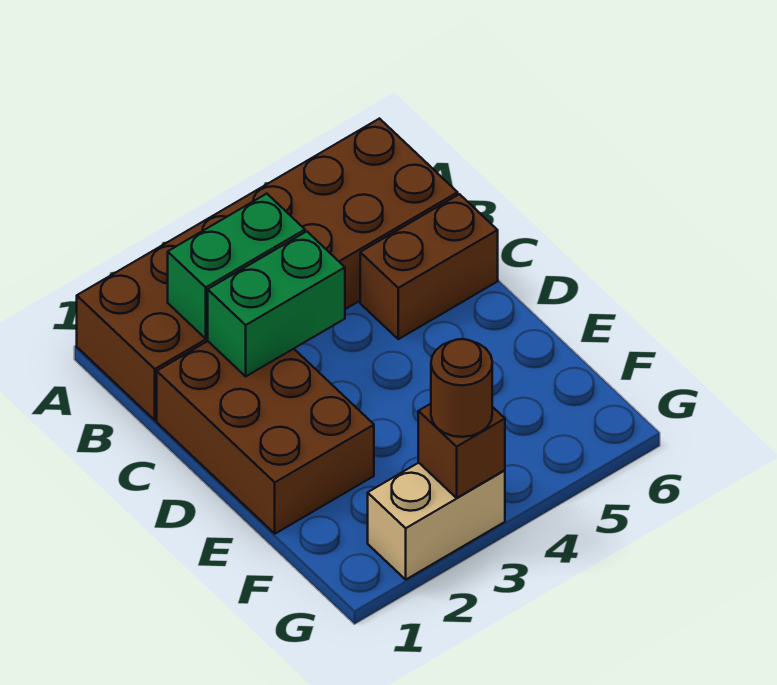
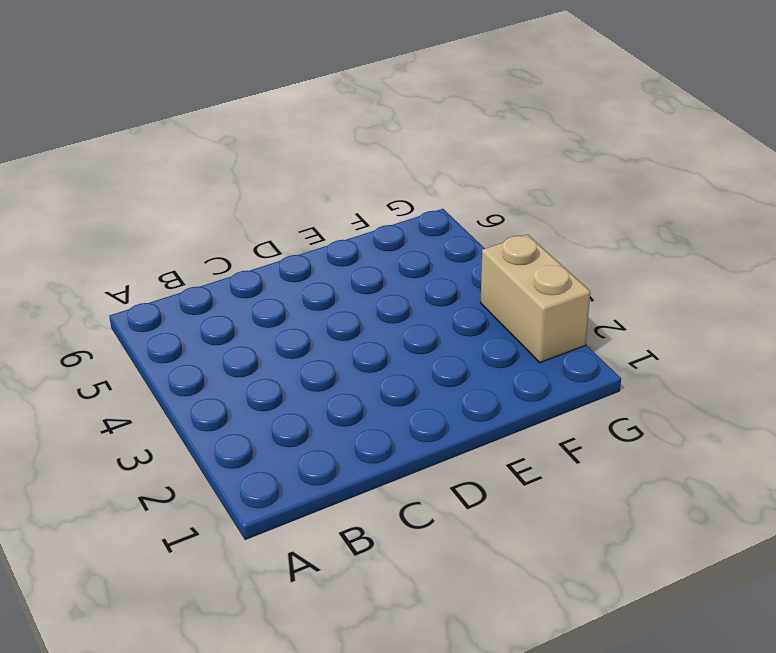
none -> brown 2x6 brick [77,119,458,420]
none -> brown 2x3 brick [157,341,374,534]

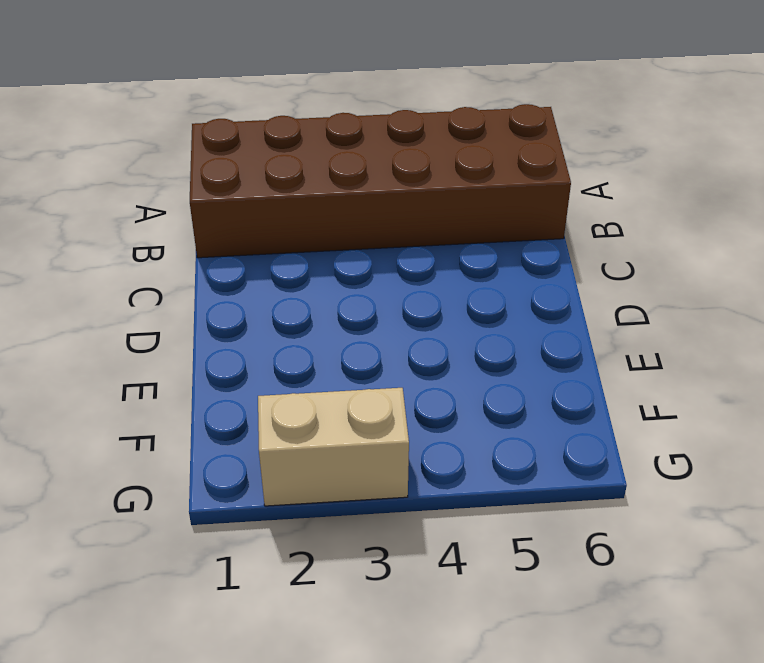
none -> brown 2x3 brick [157,341,374,534]
none -> brown 1x2 brick [360,194,498,339]

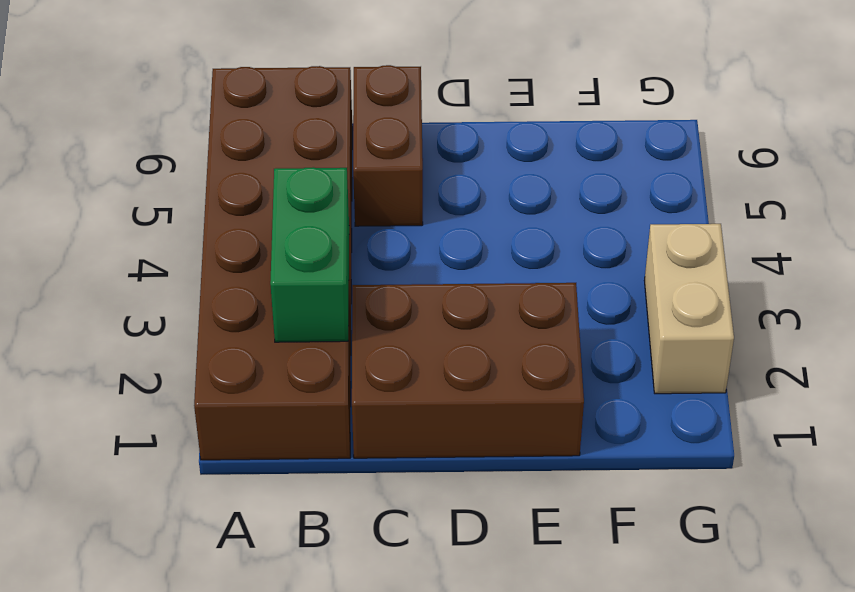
none -> green 1x2 brick [208,231,345,376]
none -> brown 1x1 brick [418,404,505,498]

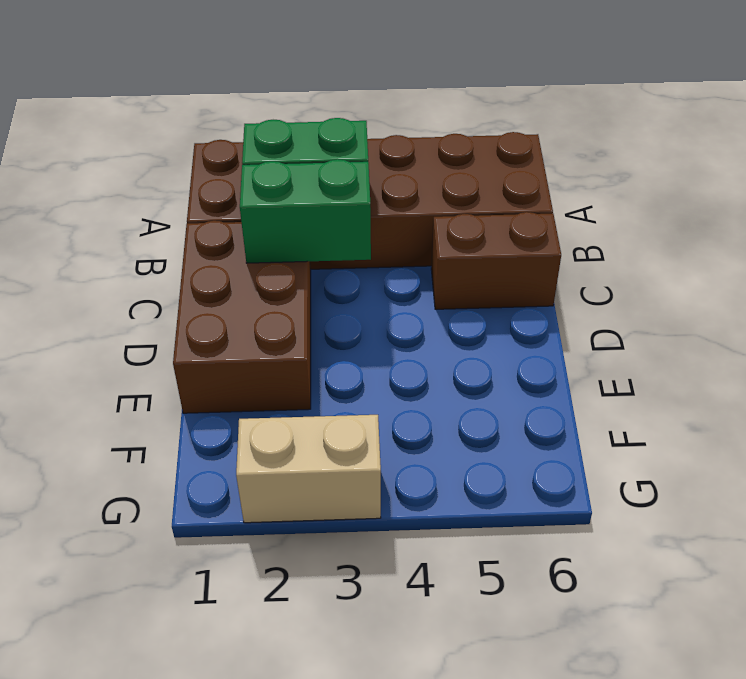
none -> brown 1x1 brick [418,404,505,498]
none -> brown 1x1 round brick [431,339,492,437]

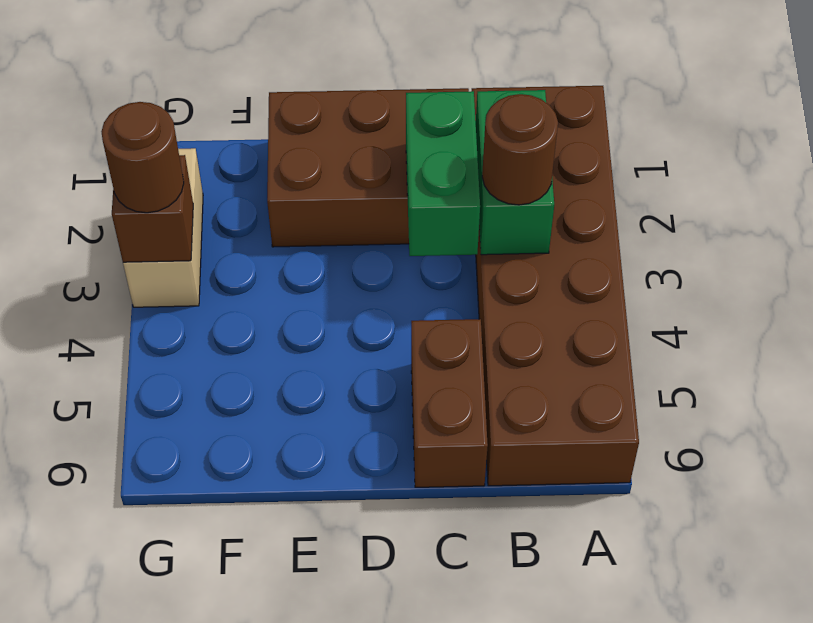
brown 1x1 round brick [482,94,558,205] -> none

